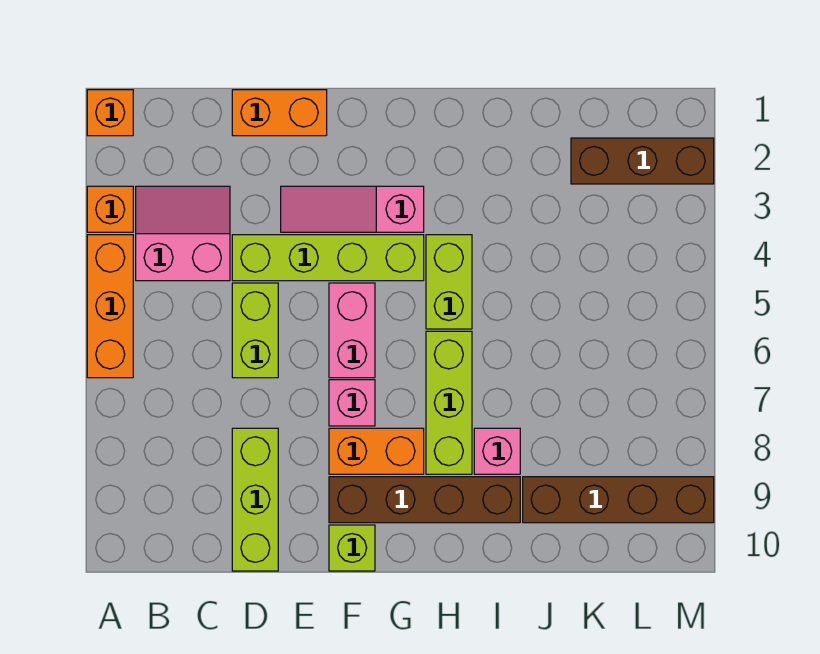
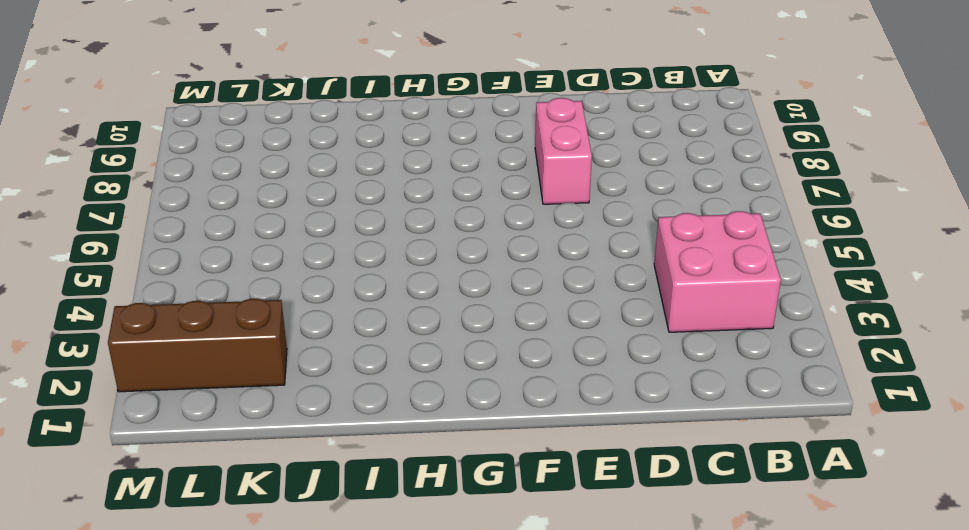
pink 2x2 brick [654,211,781,332] -> pink 2x2 slope [136,186,230,281]
pink 1x2 brick [535,98,592,204] -> pink 1x2 brick moved to [329,283,375,378]
none -> orange 1x1 brick [87,90,133,136]
none -> orange 1x1 brick [87,186,133,232]
none -> orange 1x3 brick [87,235,133,378]

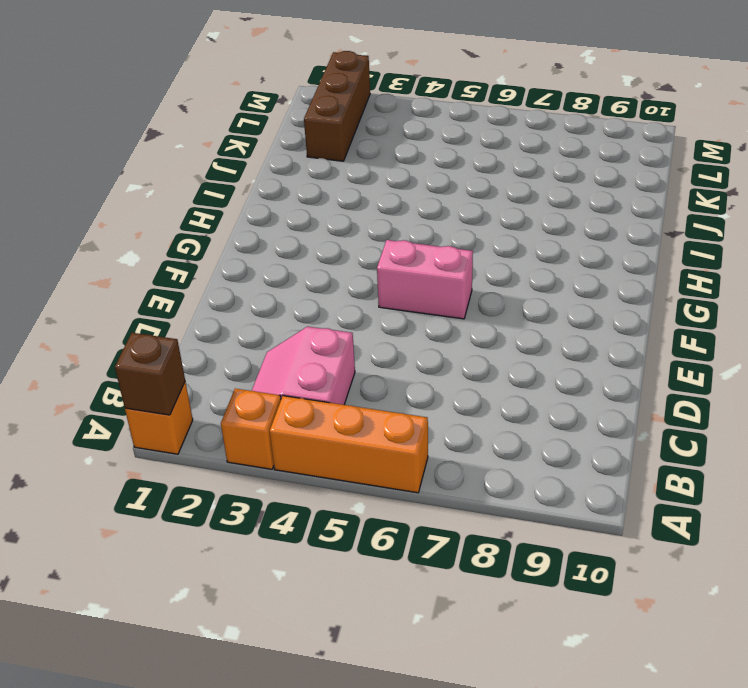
brown 1x1 brick [115,333,185,415] -> none
none -> orange 1x2 brick [232,90,327,136]
none -> lime 1x4 brick [232,235,424,281]
none -> lime 1x2 brick [232,283,278,378]

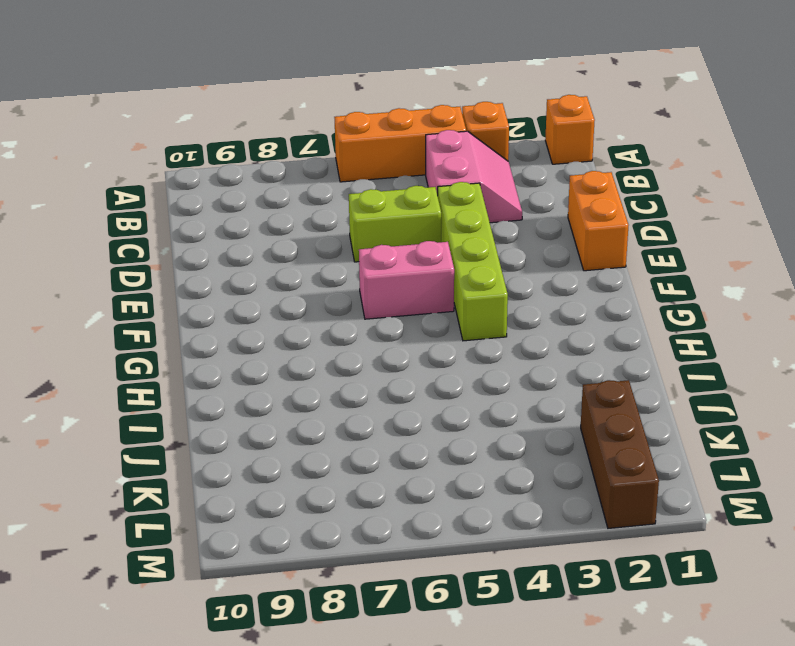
none -> lime 1x3 brick [232,428,278,571]
none -> pink 1x3 slope [281,186,424,232]
none -> pink 1x1 brick [329,380,375,426]

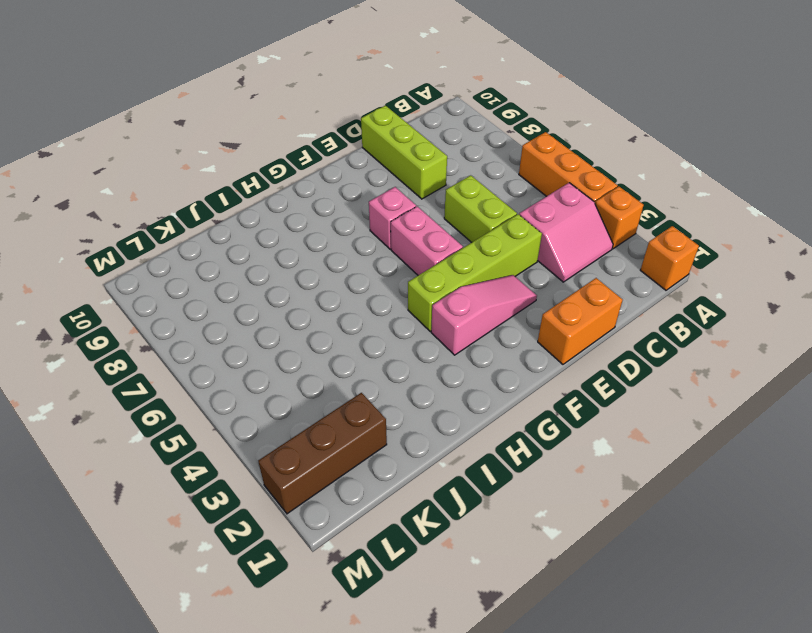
none -> orange 1x2 brick [329,428,424,474]
none -> brown 1x4 brick [329,477,520,523]
none -> lime 1x1 brick [329,525,375,571]

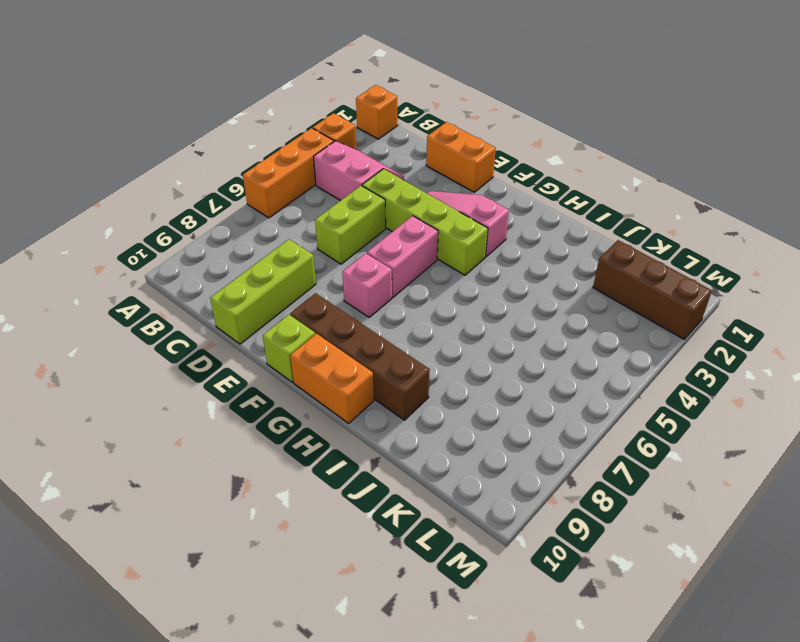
orange 1x2 brick [290,334,374,423] -> orange 1x2 brick moved to [329,428,424,474]
none -> lime 1x2 brick [426,235,472,329]
none -> lime 1x3 brick [426,331,472,474]
none -> pink 1x1 brick [474,428,520,474]

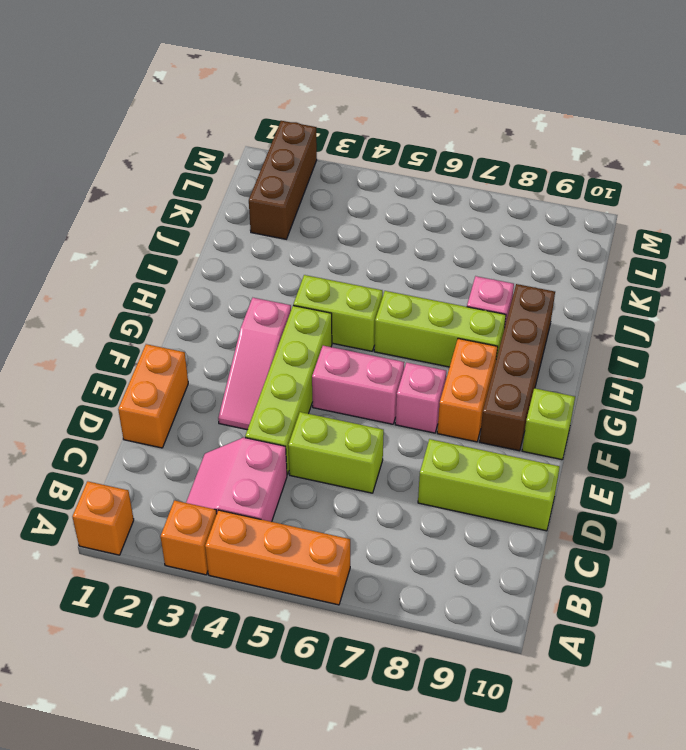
none -> brown 1x4 brick [523,477,714,523]

